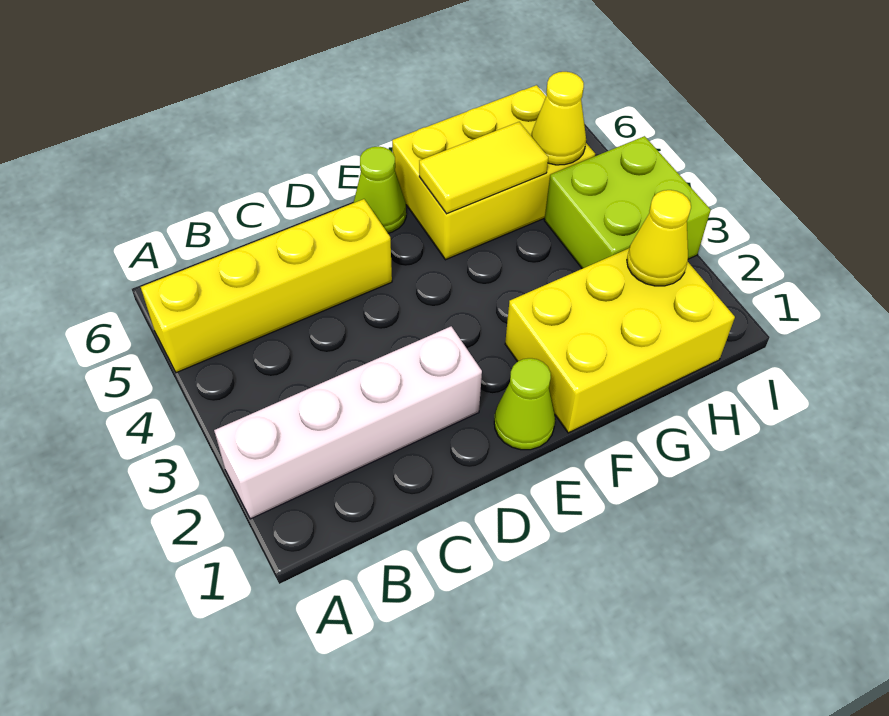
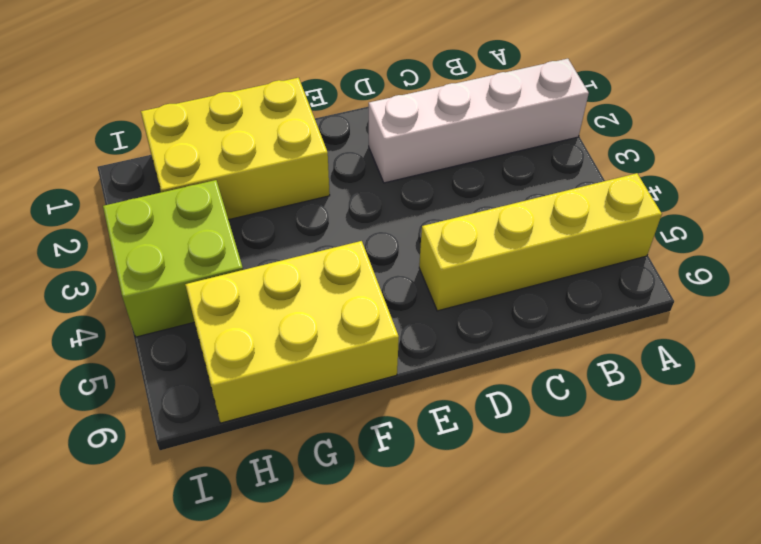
none -> lime 1x1 cone [494,358,555,450]
none -> lime 1x1 cone [354,146,406,233]

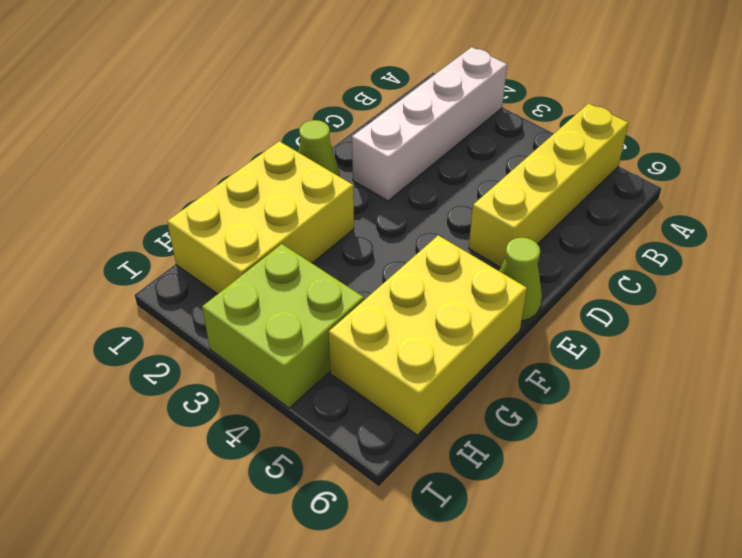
none -> yellow 1x2 tile [419,122,548,214]
none -> yellow 1x1 cone [627,190,691,286]

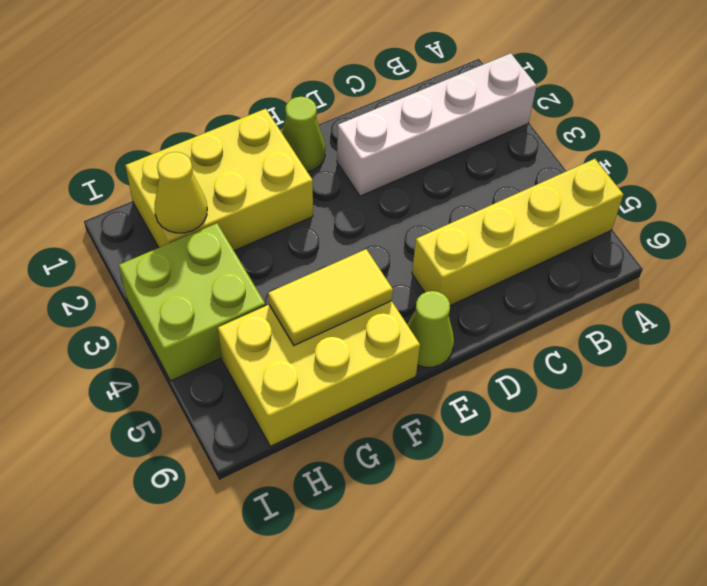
none -> yellow 1x1 cone [531,72,586,165]

